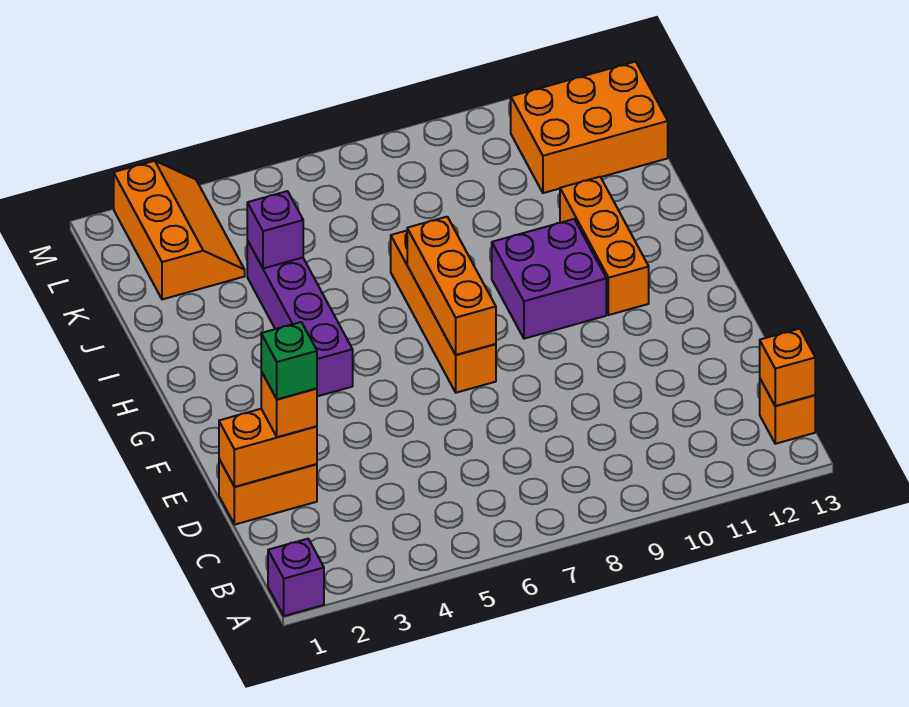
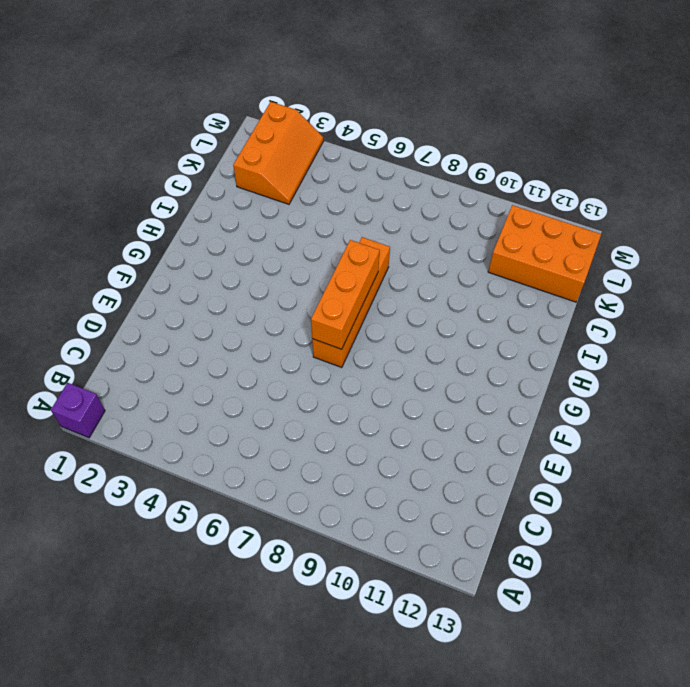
none -> orange 1x1 brick [760,379,815,444]
none -> orange 1x2 brick [219,459,317,524]
none -> purple 1x4 brick [247,240,353,396]

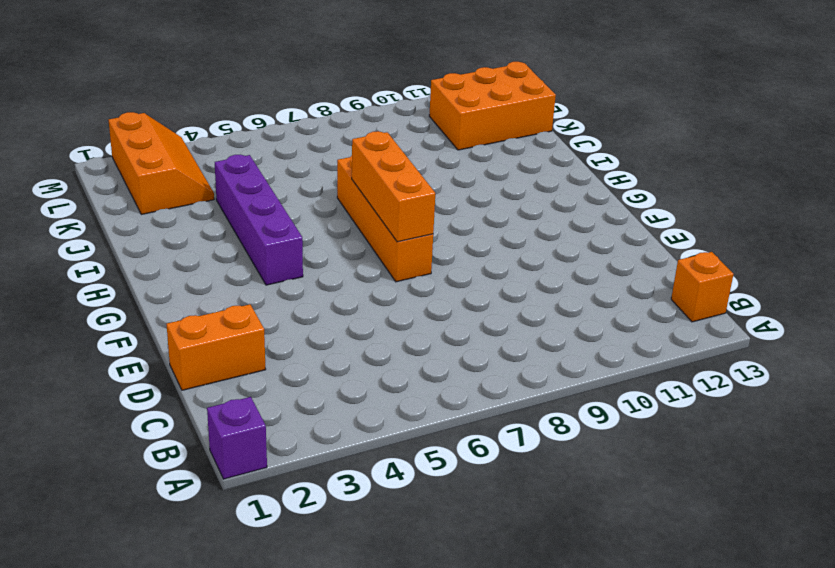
none -> purple 2x2 brick [492,219,606,339]
none -> orange 1x3 brick [560,177,649,315]
none -> orange 1x1 brick [760,329,815,406]

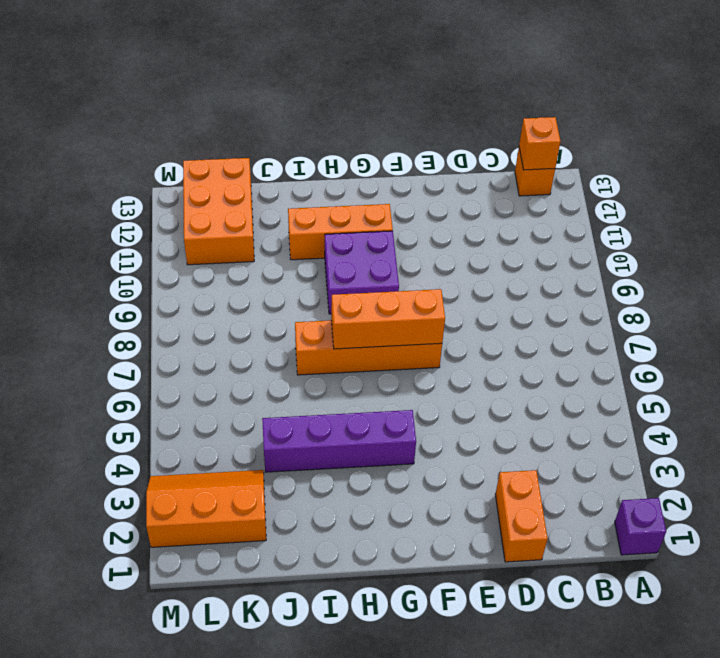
none -> orange 1x2 brick [219,409,317,487]
none -> purple 1x1 brick [247,191,303,269]
none -> orange 1x1 brick [261,372,317,437]

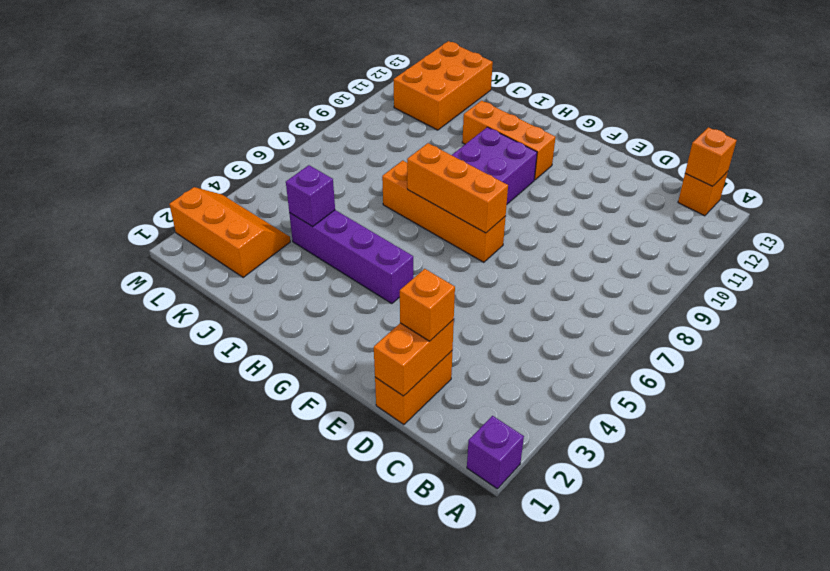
none -> green 1x1 brick [261,322,317,399]

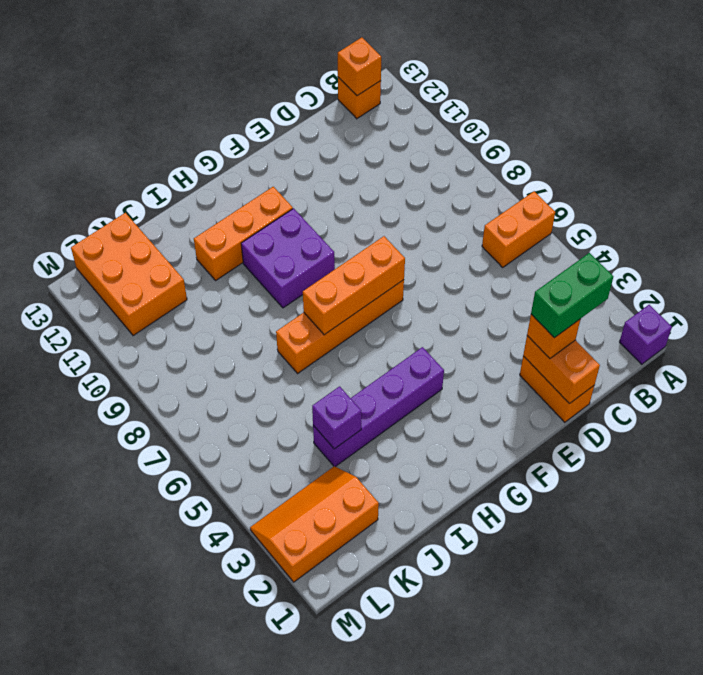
orange 1x2 brick [482,191,555,267] -> none
green 1x2 brick [531,253,613,338] -> green 1x1 brick [261,322,317,399]

